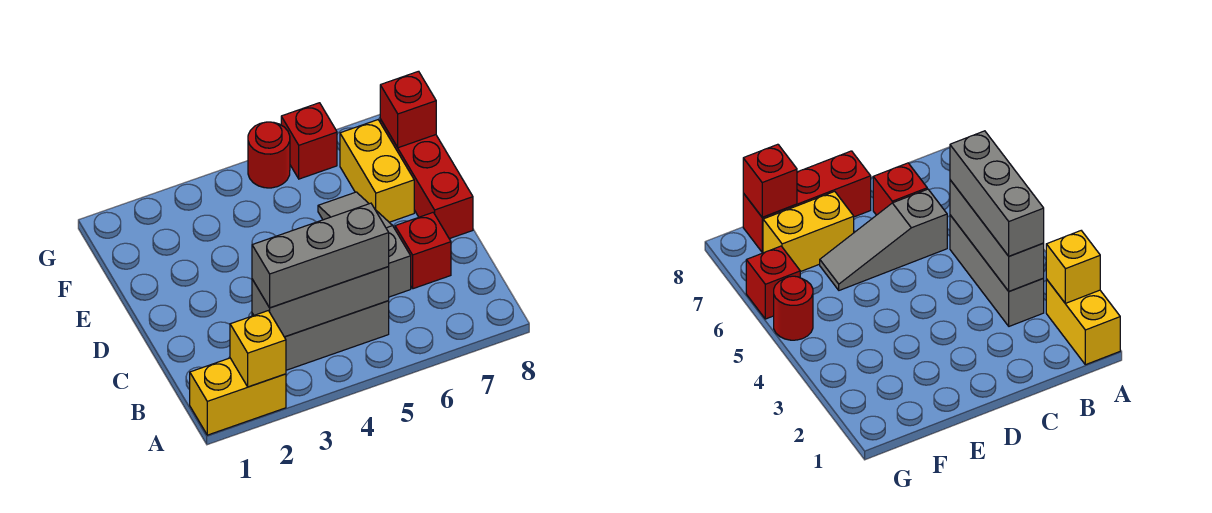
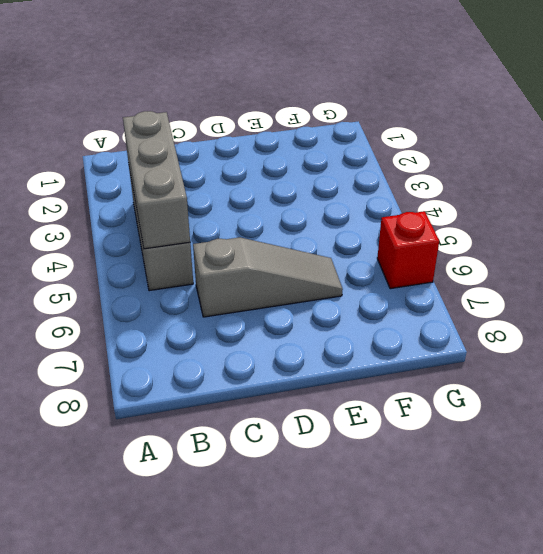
none -> yellow 1x2 brick [190,358,286,435]
none -> red 1x1 brick [395,213,451,289]
none -> red 1x3 brick [380,119,473,239]

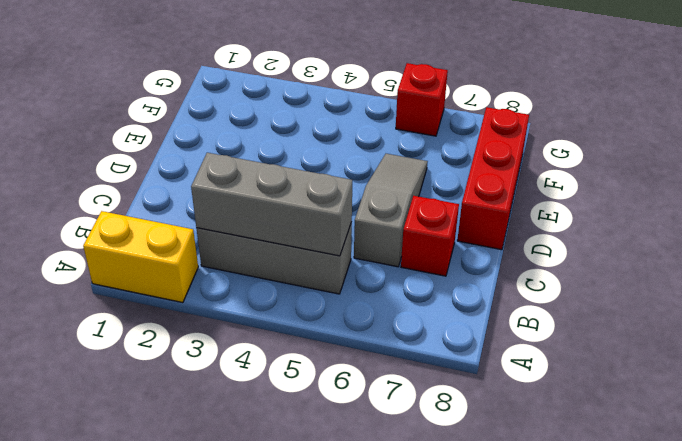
none -> yellow 1x2 brick [340,120,414,222]
none -> red 1x1 round brick [248,122,290,188]
none -> yellow 1x1 brick [230,311,286,387]

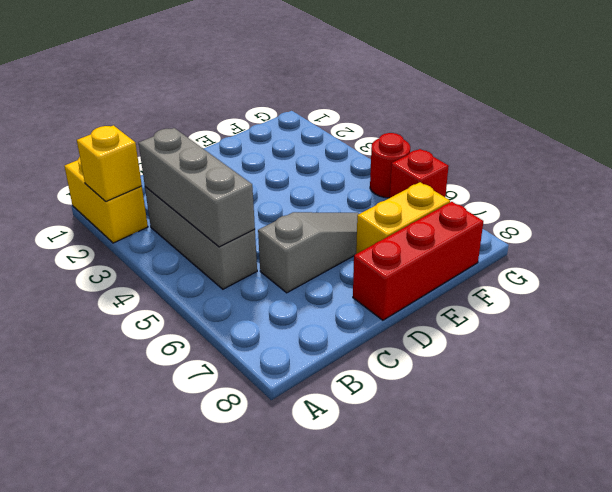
none -> red 1x1 brick [395,213,451,289]
none -> red 1x1 brick [380,71,436,148]
none -> grey 1x3 brick [252,203,389,308]

